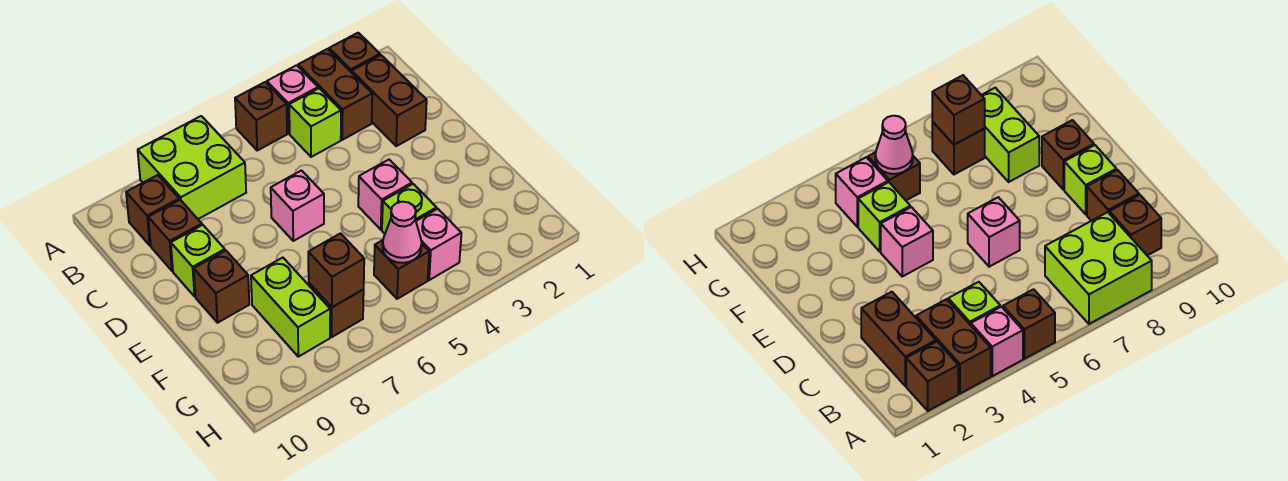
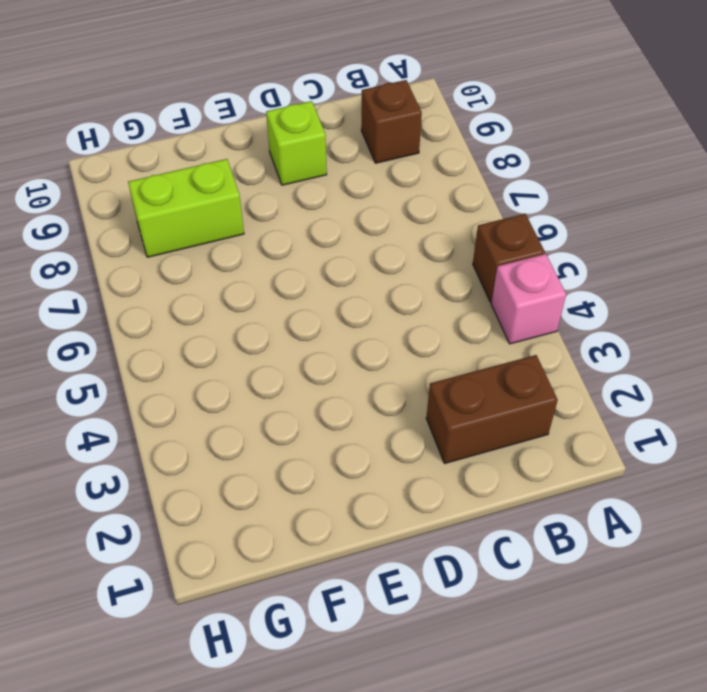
none -> brown 1x1 brick [329,33,380,73]
none -> brown 1x2 brick [298,49,372,140]
none -> lime 2x2 brick [138,116,246,219]

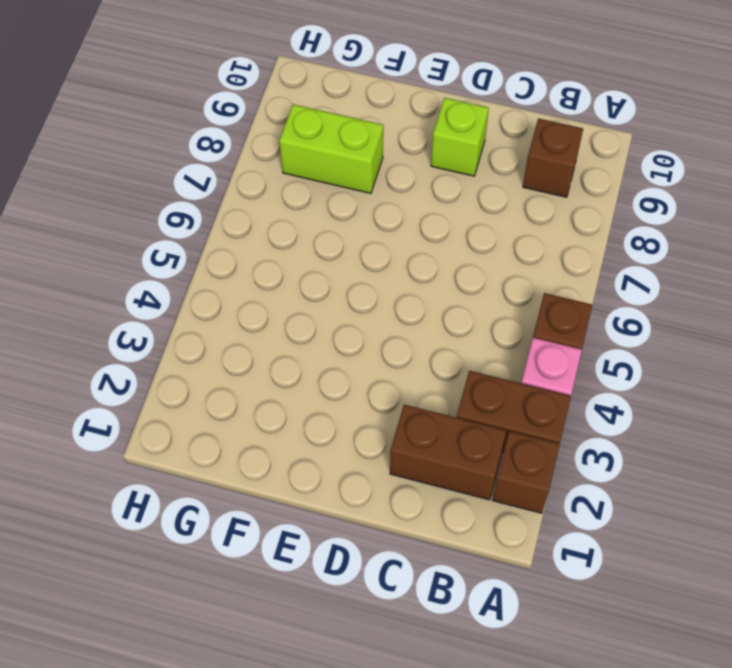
none -> lime 2x2 brick [138,116,246,219]
none -> lime 1x1 brick [289,88,341,157]
none -> brown 1x1 brick [148,200,202,271]

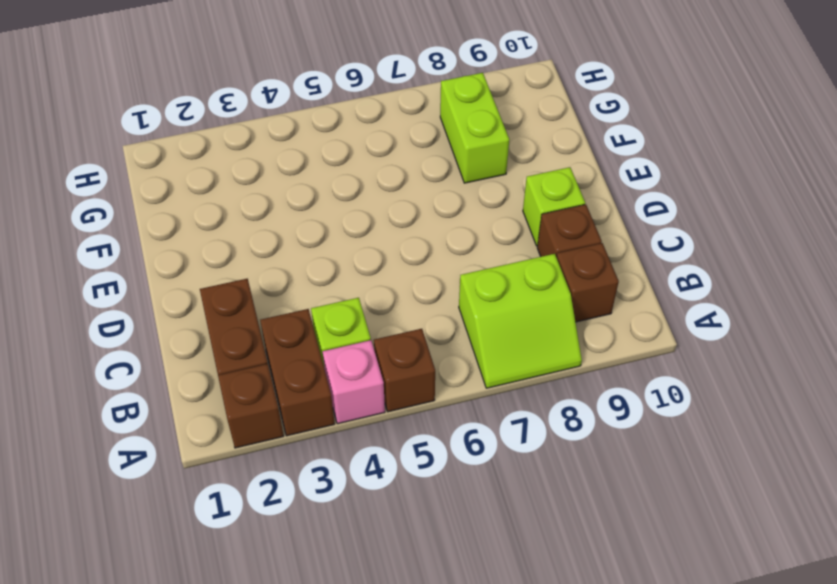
lime 2x2 slope [459,254,582,388] -> lime 2x2 brick [138,116,246,219]
none -> pink 1x1 brick [271,171,324,241]
none -> pink 1x1 brick [358,160,412,230]
none -> brown 1x1 brick [194,251,249,323]

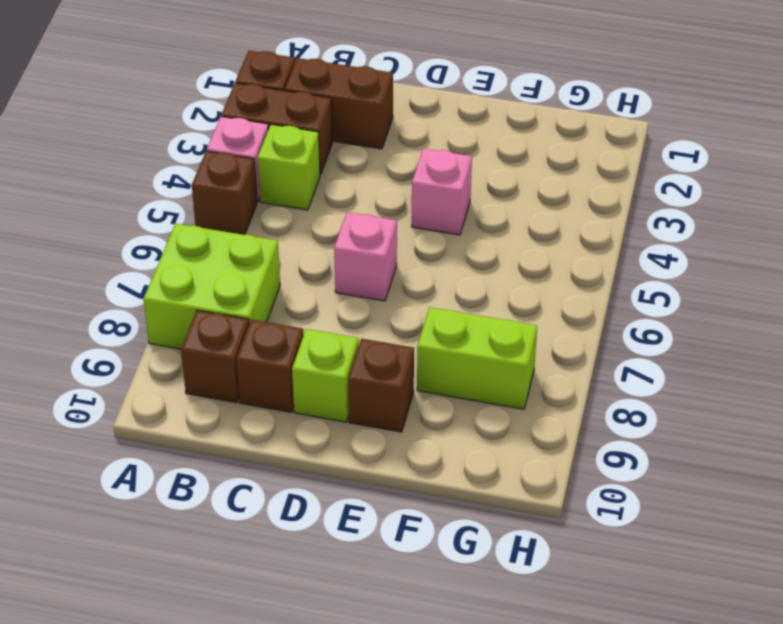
none -> lime 1x1 brick [382,184,437,234]
none -> pink 1x1 brick [416,209,461,280]
none -> brown 1x1 brick [374,240,429,299]

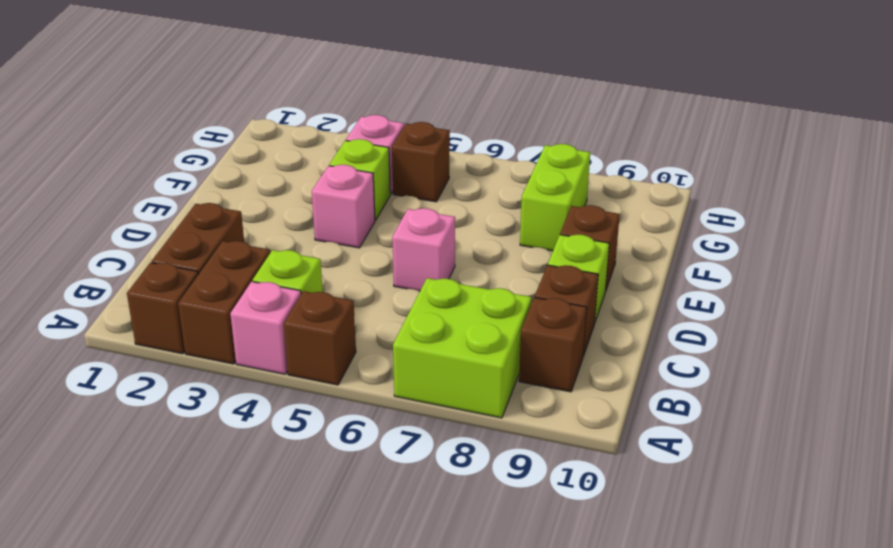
none -> brown 1x1 brick [309,283,364,337]
none -> pink 1x1 cone [383,202,422,263]
none -> brown 1x1 brick [308,234,364,307]

